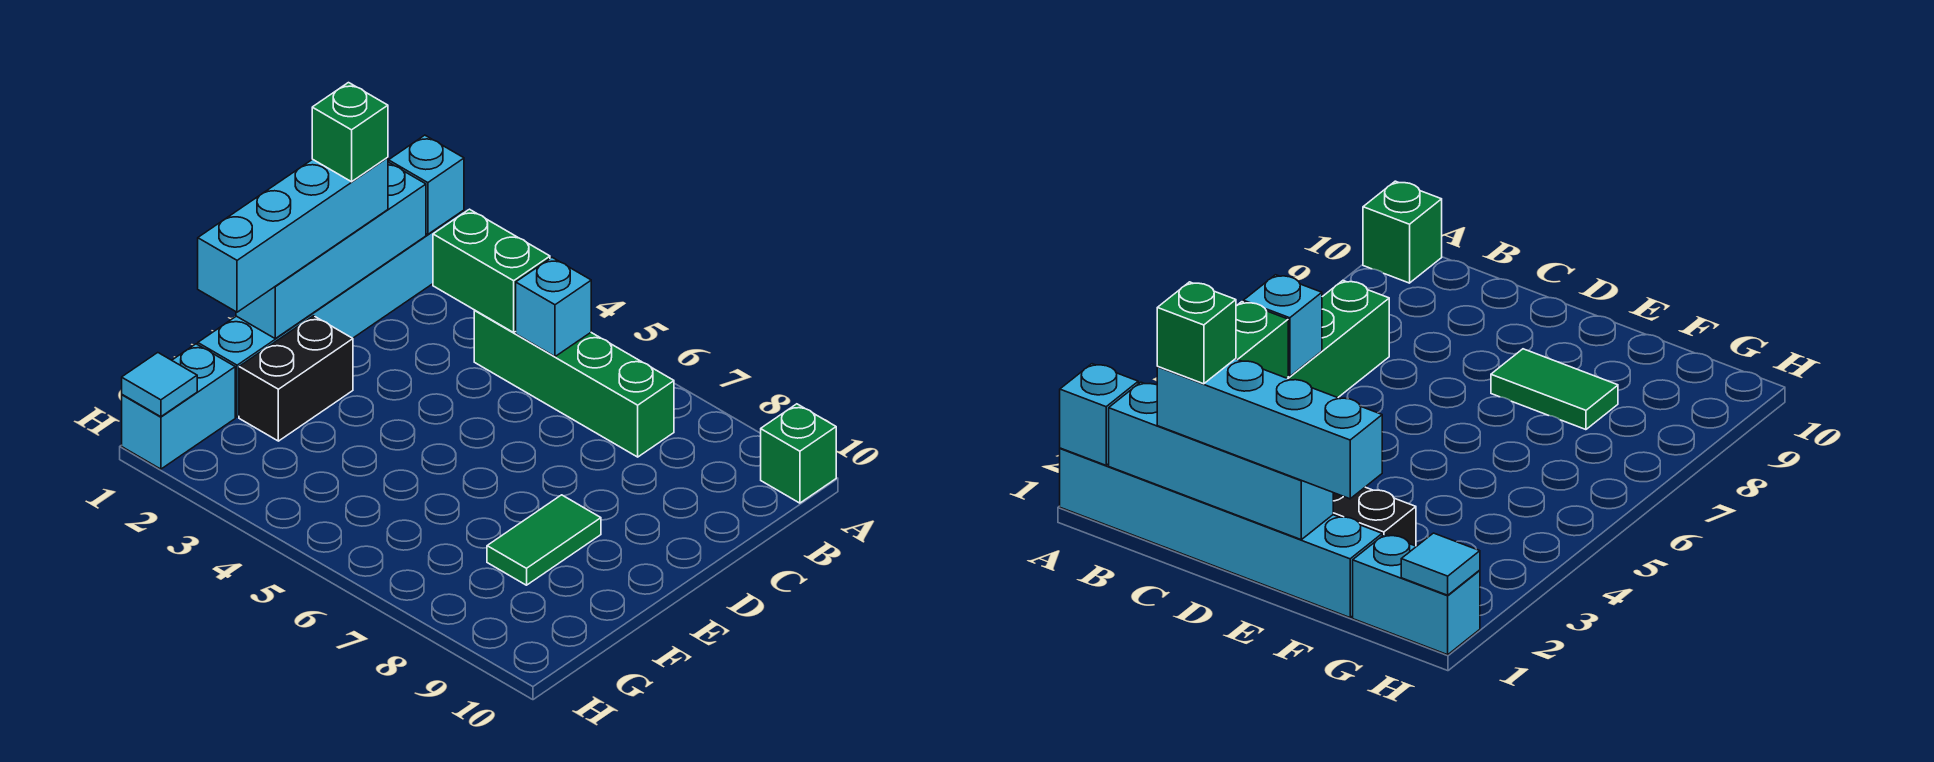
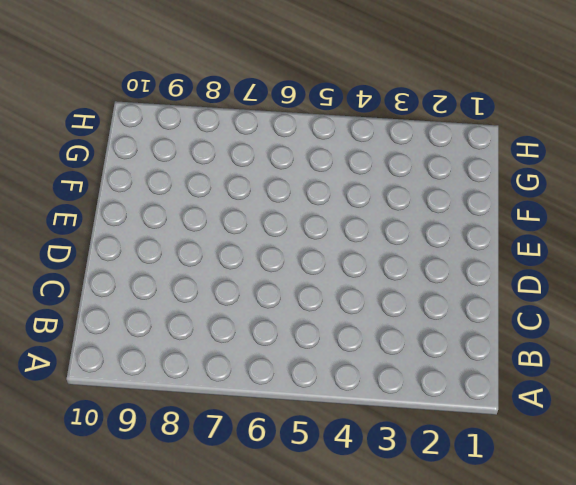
none -> cyan 1x6 brick [198,210,464,417]
none -> green 1x1 brick [761,404,836,503]
none -> green 1x4 brick [474,311,674,457]

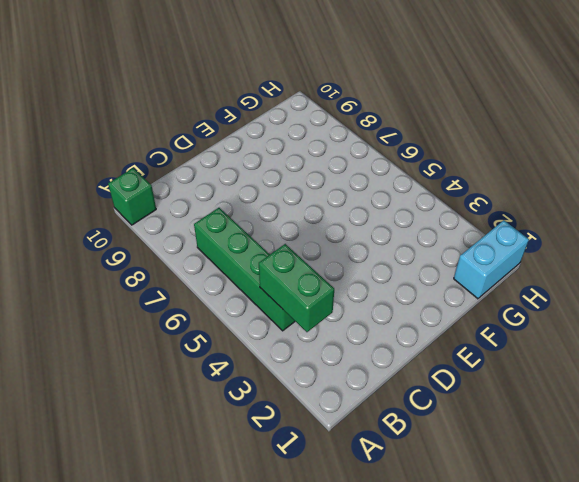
none -> cyan 1x6 brick [198,210,464,417]
none -> black 1x2 brick [239,316,353,441]
none -> green 1x2 tile [487,495,601,585]

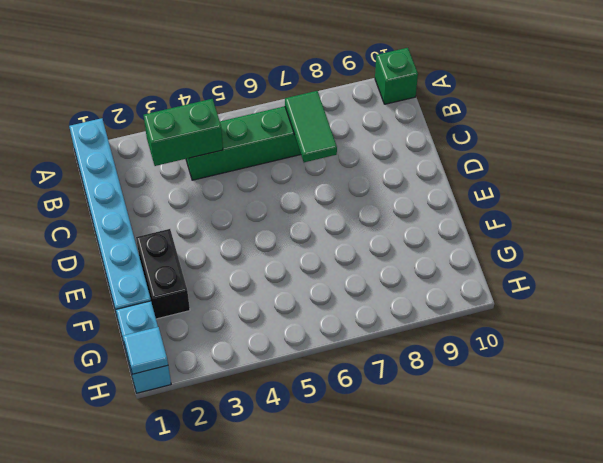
green 1x2 tile [285,91,337,162] -> green 1x2 tile moved to [487,495,601,585]
none -> cyan 1x1 brick [389,135,464,234]
none -> cyan 1x4 brick [236,162,426,338]
none -> cyan 1x1 brick [516,258,591,356]

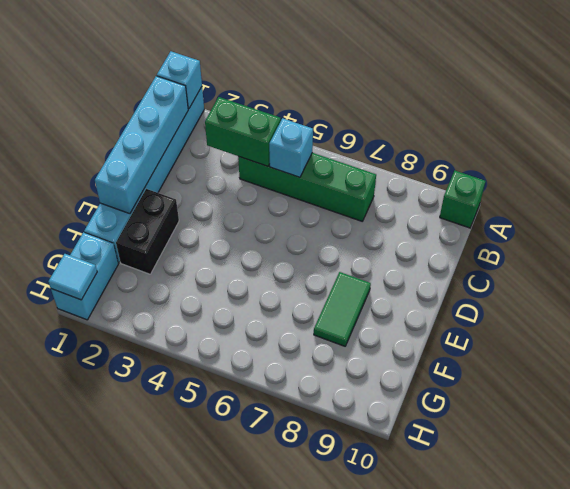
none -> cyan 1x4 brick [198,157,388,312]
none -> green 1x1 brick [312,83,388,182]

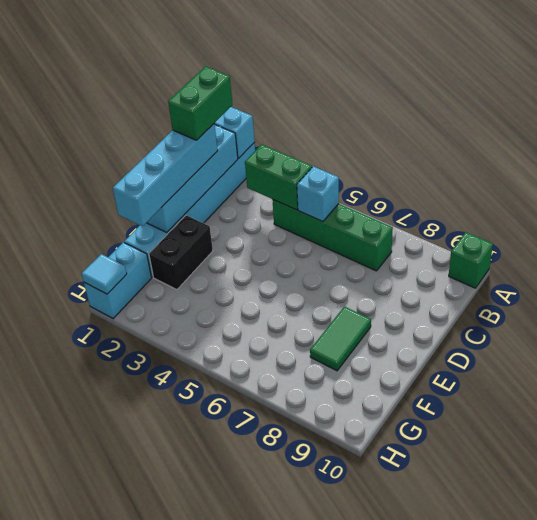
green 1x2 brick [168,67,233,140] -> green 1x1 brick [312,83,388,182]

